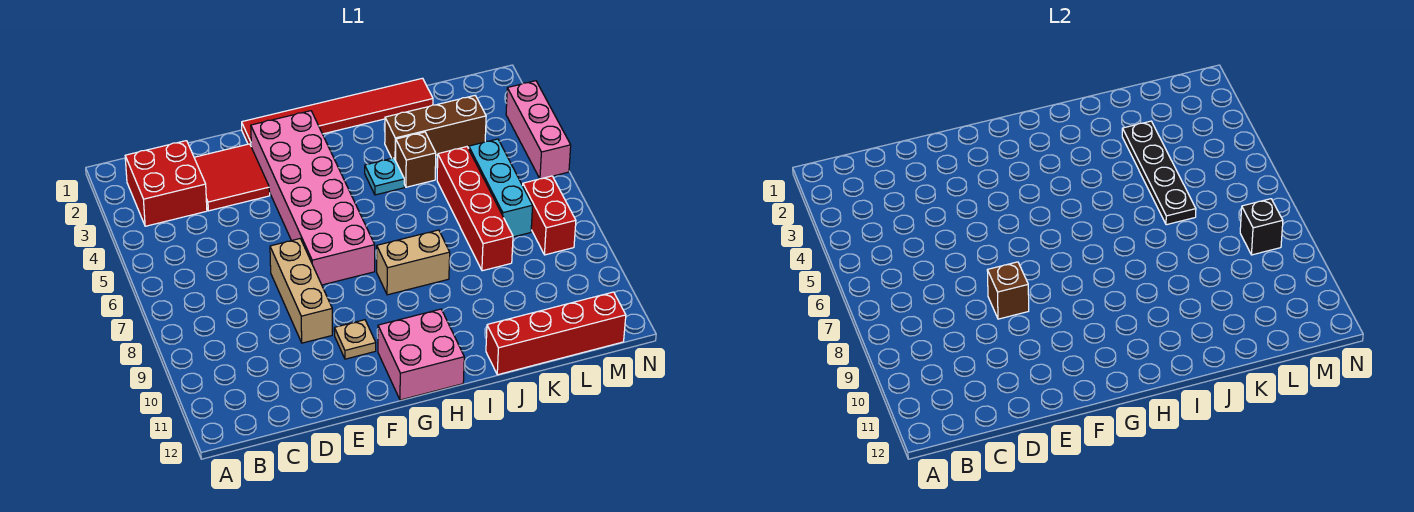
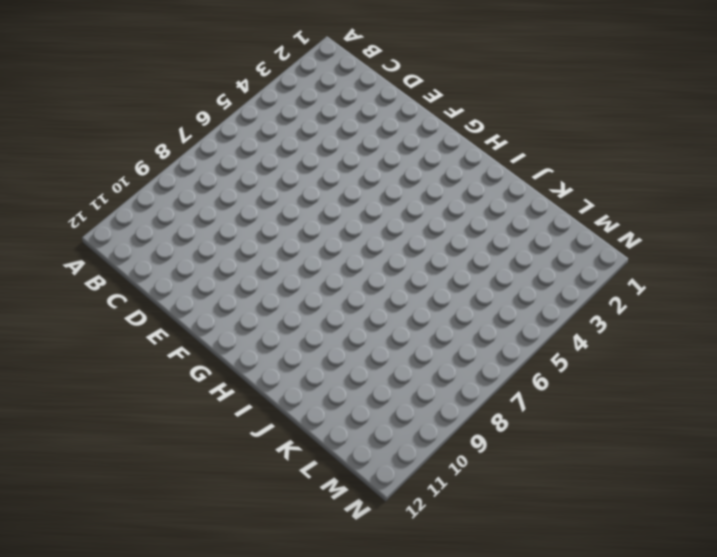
none -> red 2x2 brick [125,141,207,226]
none -> red 2x2 tile [194,144,270,211]
none -> tan 1x3 brick [270,239,332,343]

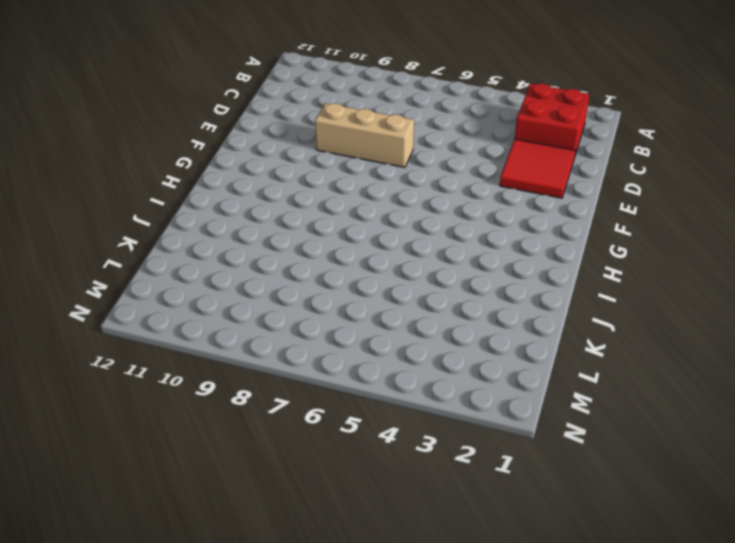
none -> red 1x6 tile [242,78,433,145]
none -> pink 2x6 brick [251,111,375,285]
none -> tan 1x1 plate [334,320,376,359]

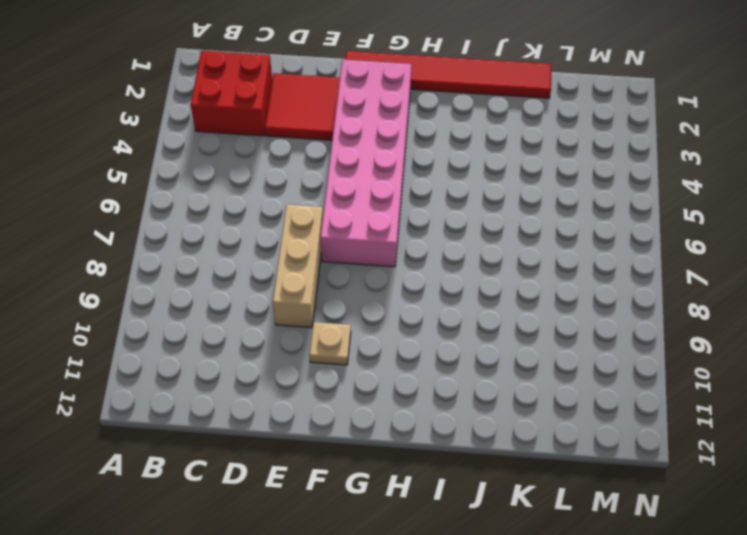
none -> pink 2x2 brick [378,309,464,400]
none -> tan 1x2 brick [377,230,450,295]
none -> cyan 1x1 plate [365,158,404,195]

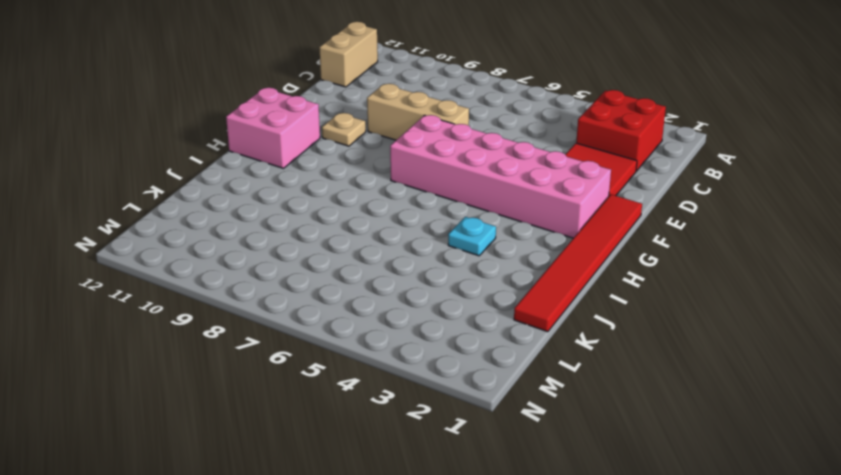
tan 1x2 brick [319,22,378,87] -> tan 1x2 brick moved to [377,230,450,295]
none -> brown 1x3 brick [385,96,486,160]
none -> brown 1x1 brick [396,132,436,187]
none -> red 1x4 brick [486,292,626,375]

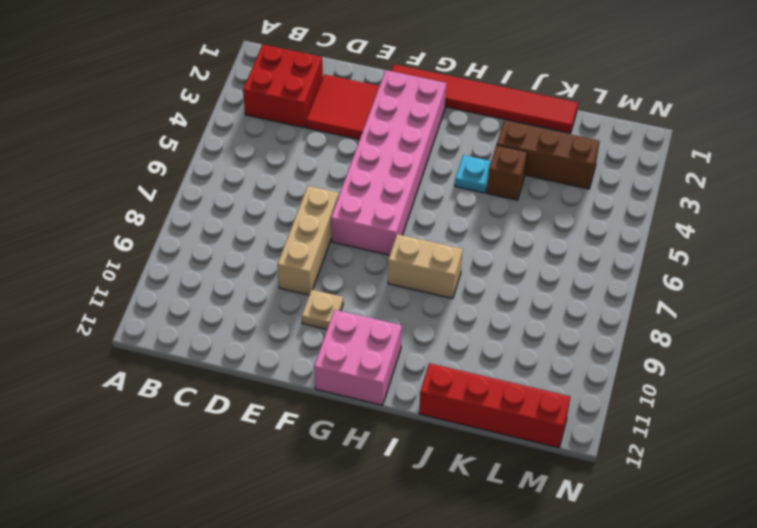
none -> red 1x4 brick [437,147,513,271]
none -> cyan 1x3 brick [469,139,533,237]
none -> red 1x2 brick [523,176,576,255]

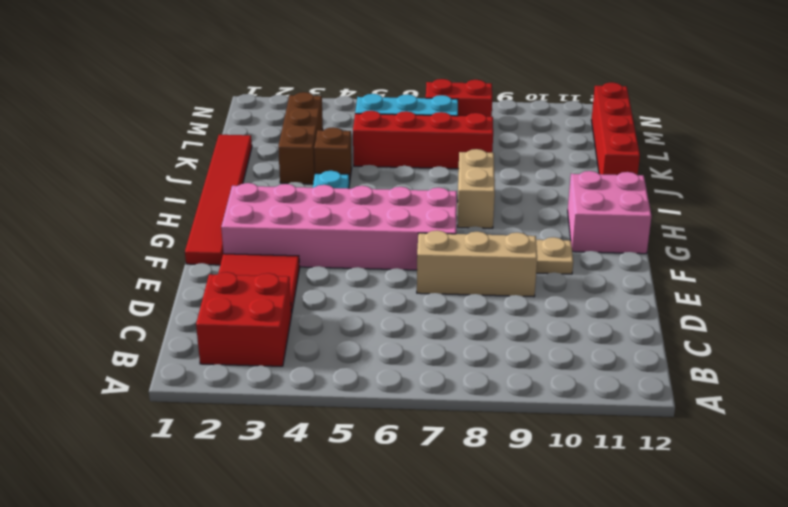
none -> pink 1x3 brick [506,81,571,179]
none -> brown 1x1 brick [987,262,1029,319]
none -> black 1x4 plate [1122,121,1196,225]

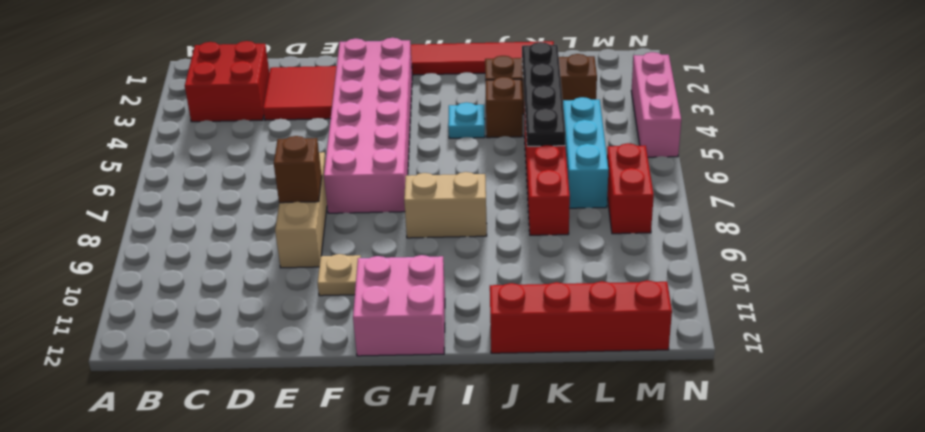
none -> black 1x1 brick [1240,199,1283,255]

